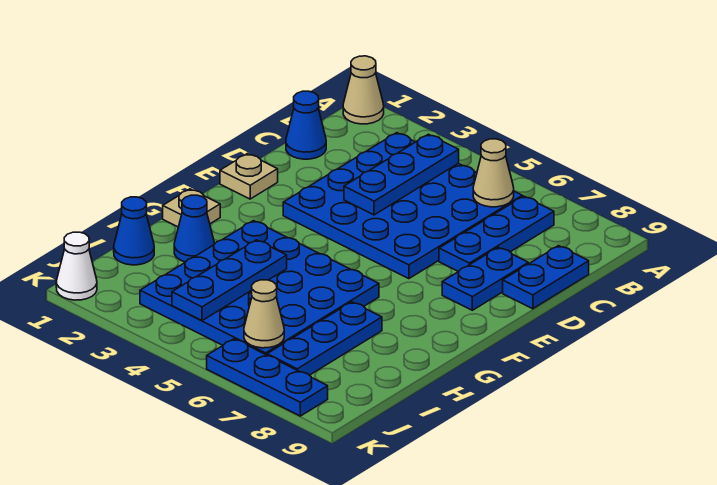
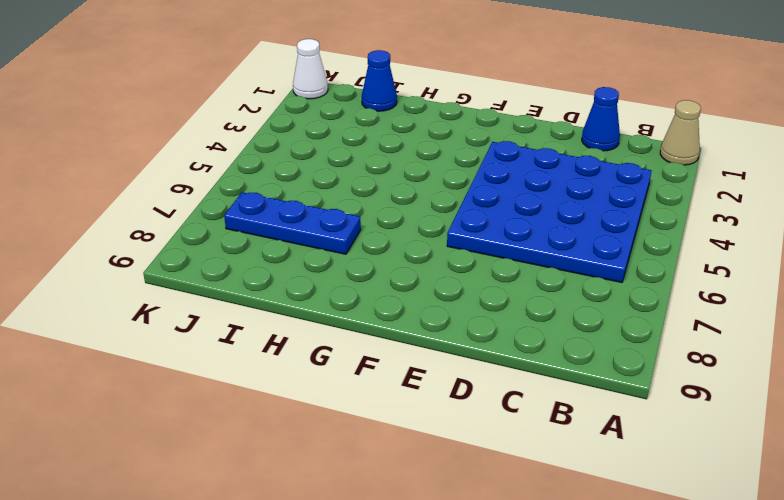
none -> blue 1x3 plate [439,196,554,272]
none -> blue 1x2 plate [503,246,589,309]
none -> blue 1x2 plate [442,247,528,310]

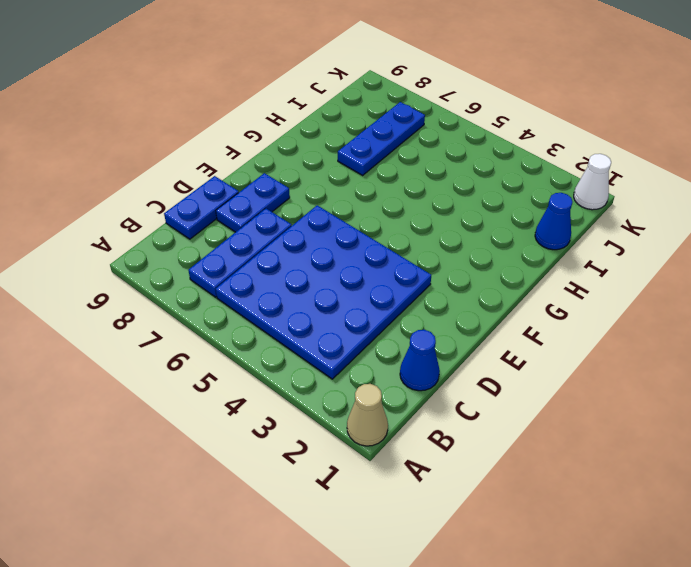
none -> tan 1x1 plate [220,154,278,199]
none -> tan 1x1 plate [163,189,220,227]
none -> blue 4x4 plate [140,221,379,355]

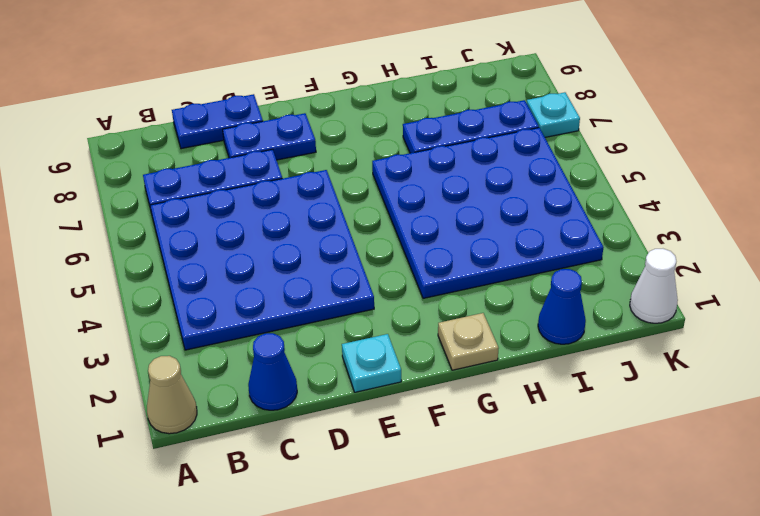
cyan 1x1 plate [342,334,401,392] -> tan 1x1 plate [220,154,278,199]
cyan 1x1 plate [527,92,580,137] -> blue 1x3 plate [207,339,328,416]
none -> blue 1x1 cone [174,195,214,262]
none -> blue 1x3 plate [344,134,459,215]
none -> tan 1x1 cone [473,139,514,207]

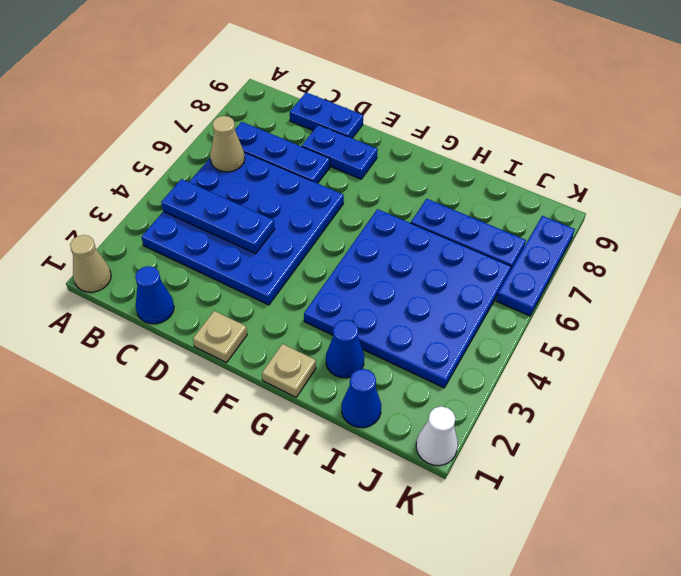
none -> blue 1x3 plate [172,240,287,321]
none -> tan 1x1 cone [244,280,284,348]

